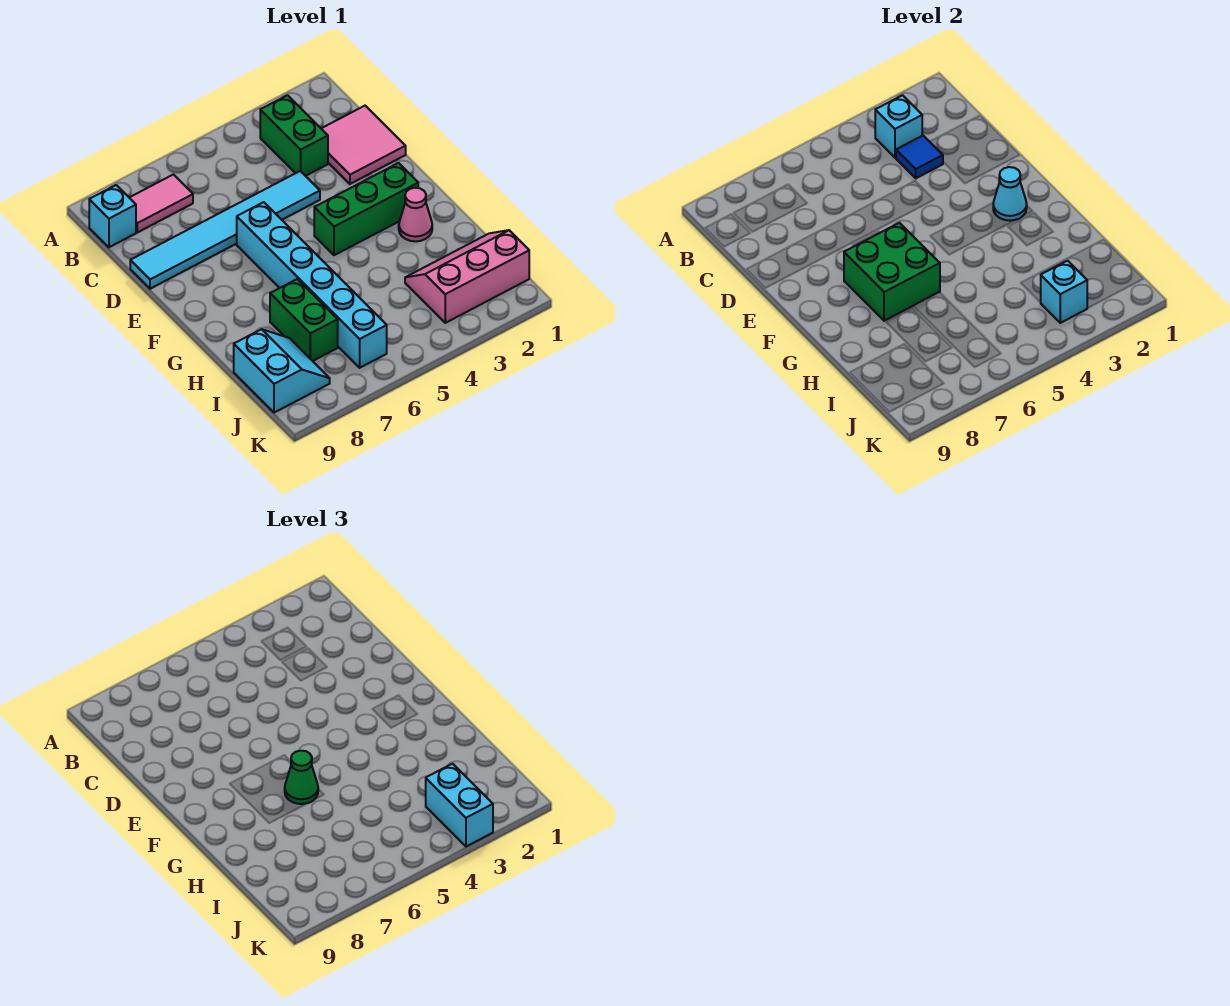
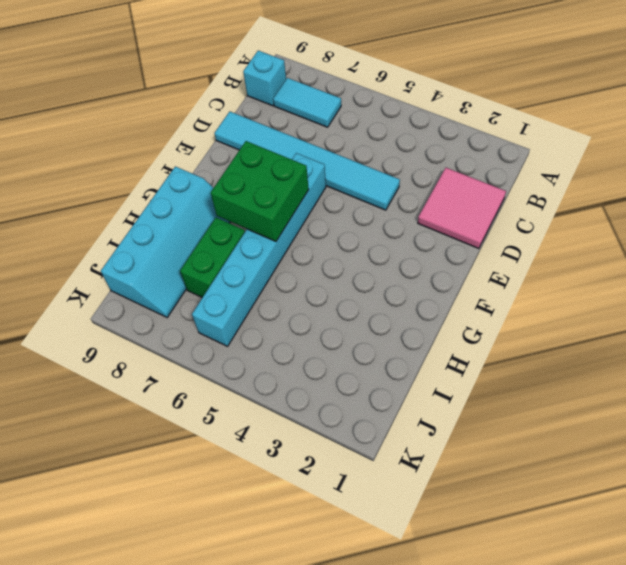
cyan 1x2 tile [273,78,341,127] -> pink 1x2 tile [129,175,193,232]
cyan 2x4 slope [101,166,230,318] -> cyan 2x2 slope [234,329,330,413]
none -> green 1x2 brick [260,95,328,176]
none -> green 1x3 brick [314,163,418,255]
none -> pink 1x1 cone [399,188,432,241]

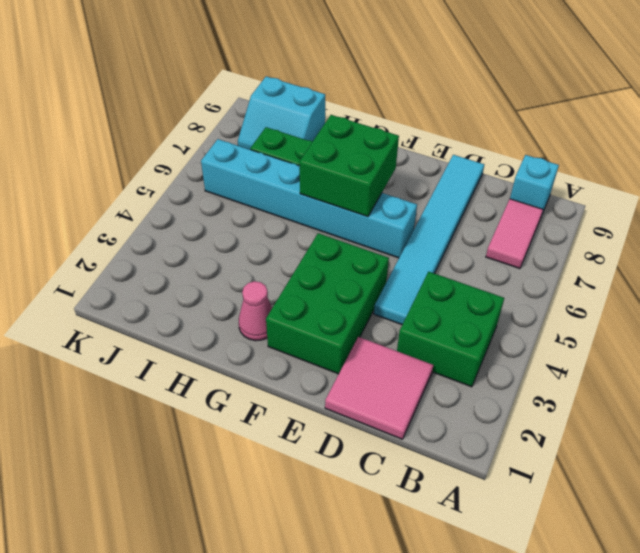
green 2x2 brick [397,272,504,387] -> green 1x2 brick [260,95,328,176]
green 2x3 brick [266,233,389,374] -> green 1x3 brick [314,163,418,255]
none -> pink 2x3 slope [405,230,529,323]
none -> cyan 1x1 brick [875,95,922,158]
none -> blue 1x1 tile [896,135,943,178]

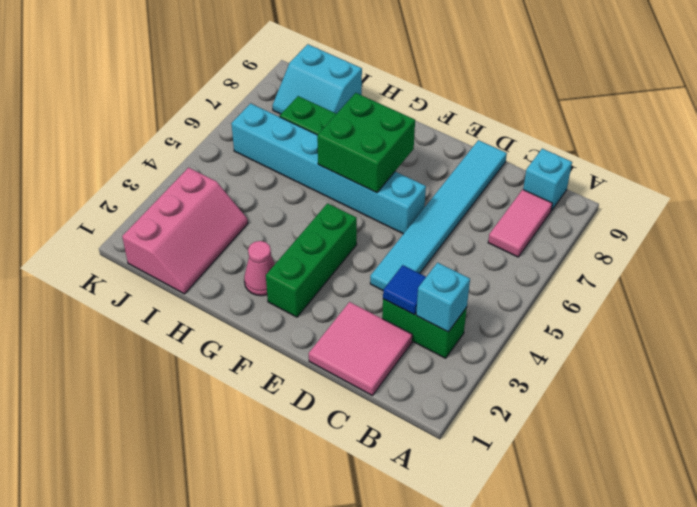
none -> cyan 1x1 cone [993,167,1027,221]
none -> cyan 1x1 brick [1041,261,1087,323]
none -> green 1x1 cone [285,751,318,804]

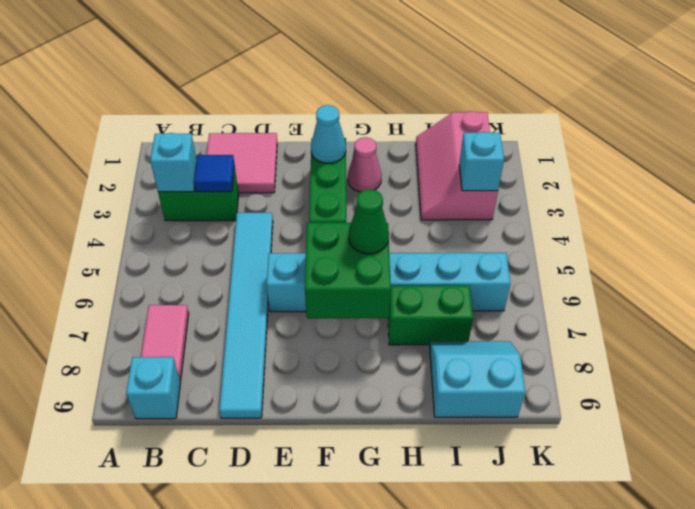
none -> cyan 1x2 brick [426,764,493,847]

